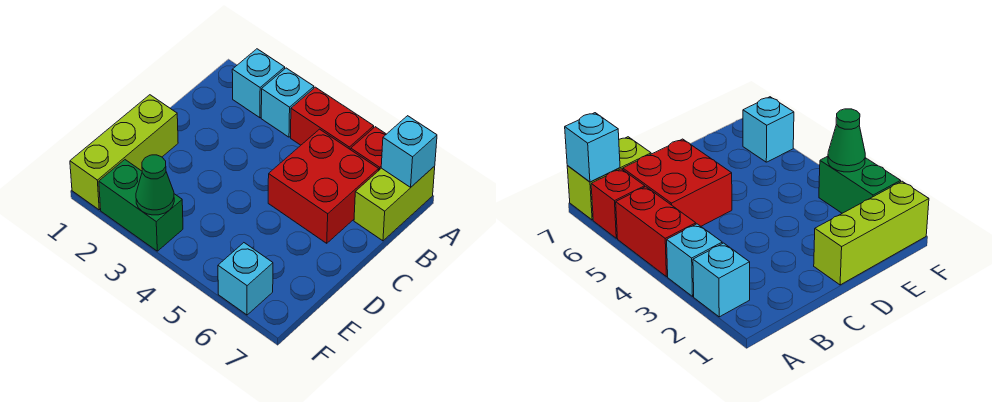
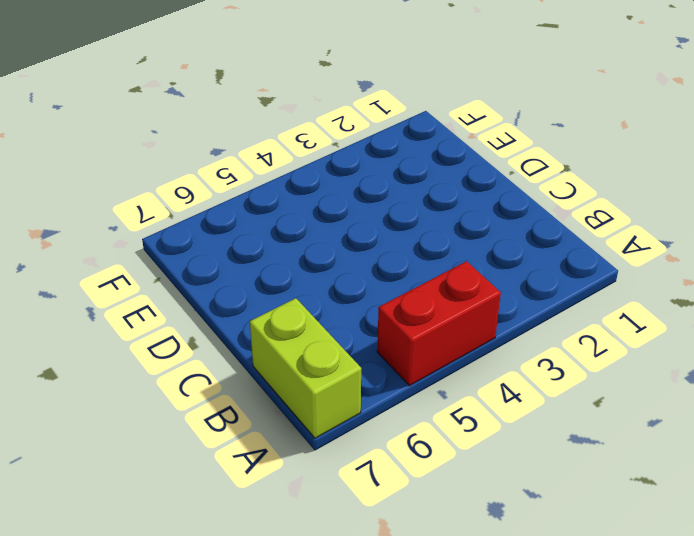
none -> cyan 1x1 brick [232,49,285,118]
none -> cyan 1x1 brick [261,68,314,137]

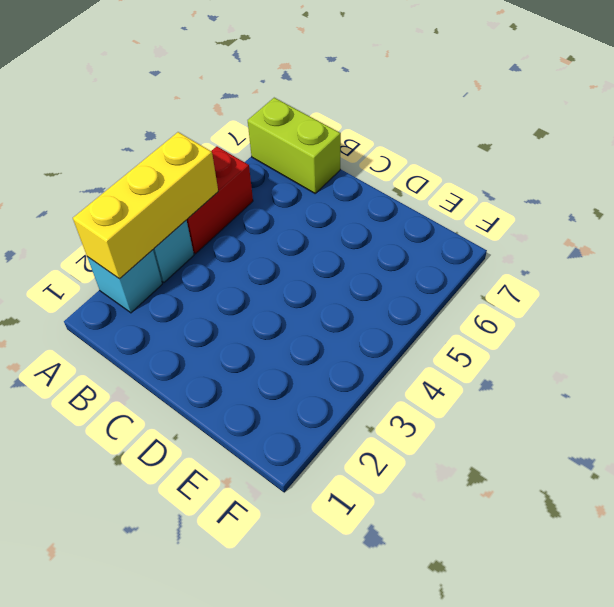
yellow 1x3 brick [73,132,218,279] -> none
none -> red 1x1 brick [351,127,386,171]
none -> red 2x2 brick [268,129,379,243]

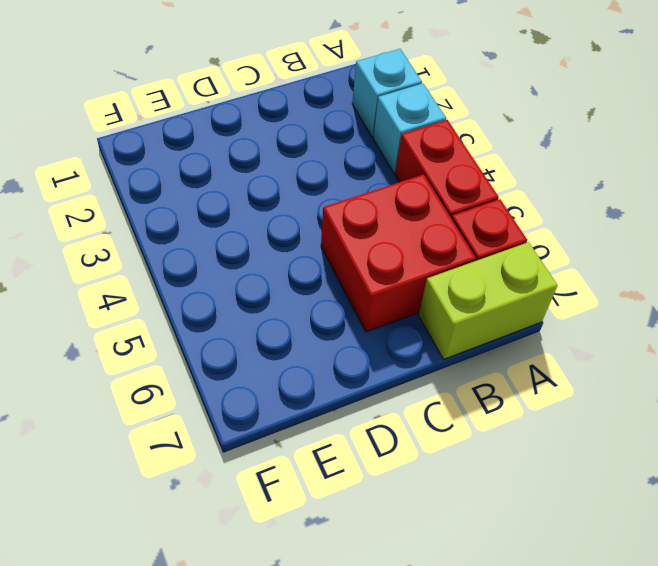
none -> lime 1x3 brick [70,95,178,210]
none -> green 1x2 brick [99,160,183,251]

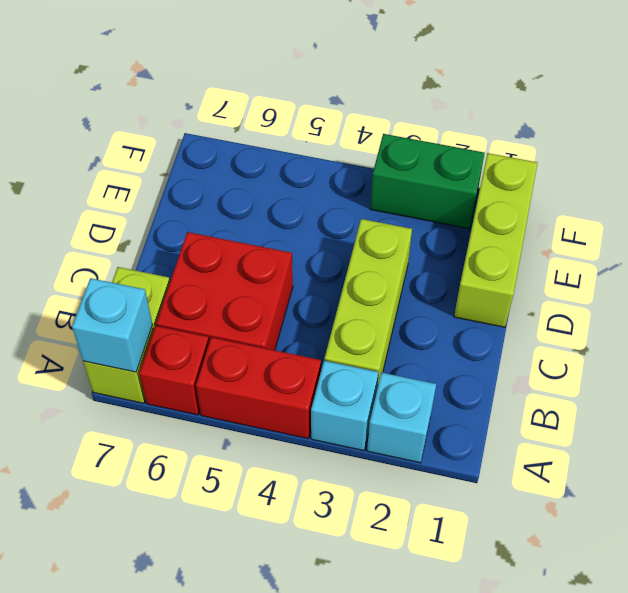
lime 1x3 brick [324,219,412,388] -> none
none -> cyan 1x1 brick [218,243,273,315]
none -> green 1x1 cone [136,155,174,215]

